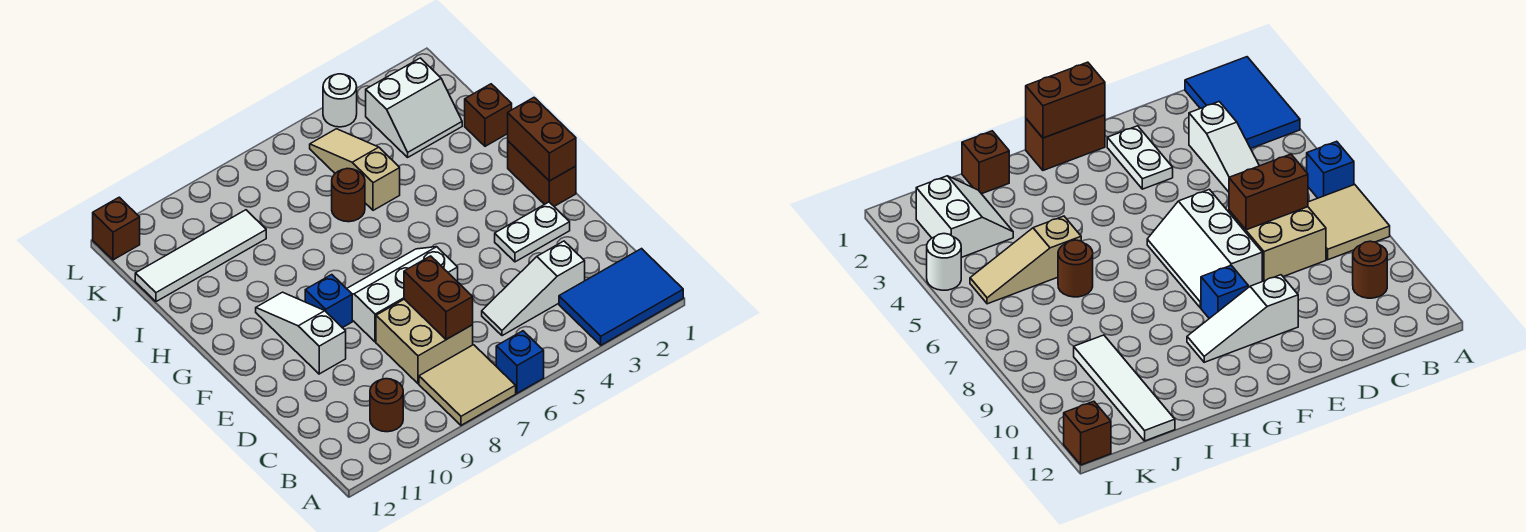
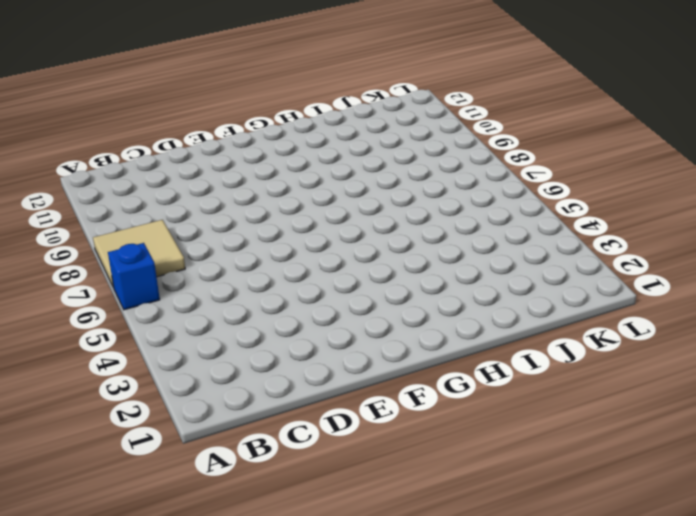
none -> blue 2x3 tile [559,249,683,345]
none -> brown 1x1 round brick [370,379,403,432]
none -> white 1x3 slope [482,241,585,336]

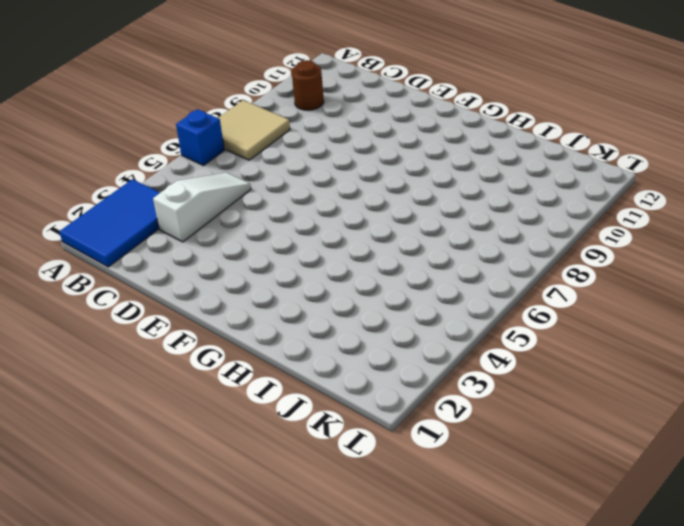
none -> tan 2x2 brick [376,299,473,384]
none -> white 1x2 plate [495,202,570,262]
none -> white 2x3 slope [347,247,458,342]

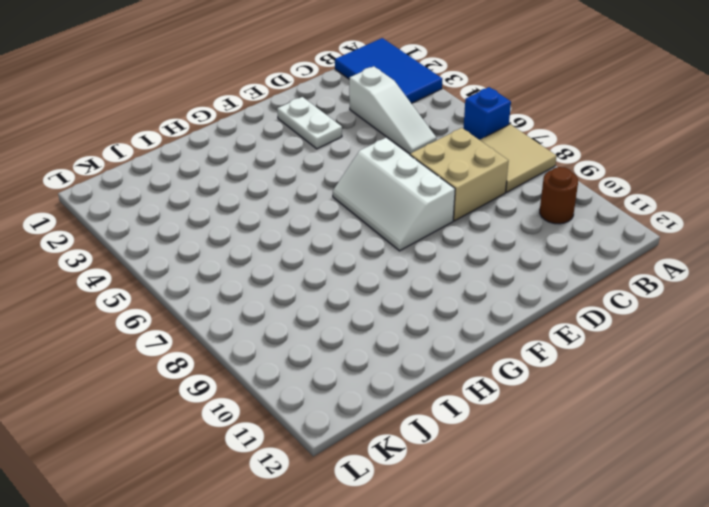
none -> white 1x3 slope [256,292,346,374]
none -> brown 1x2 brick [508,141,576,206]
none -> blue 1x1 brick [305,275,352,328]

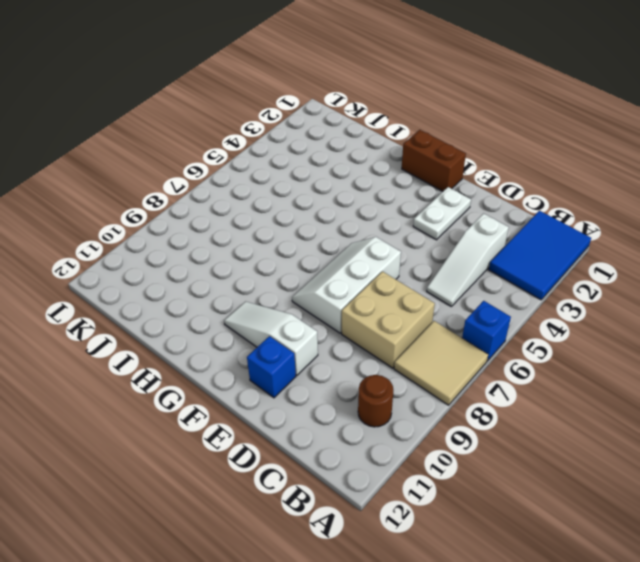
blue 1x1 brick [247,336,296,398] -> blue 1x1 brick moved to [305,275,352,328]
none -> brown 1x1 brick [465,84,512,146]
none -> tan 1x3 slope [310,129,400,210]
none -> brown 1x1 round brick [332,169,365,222]

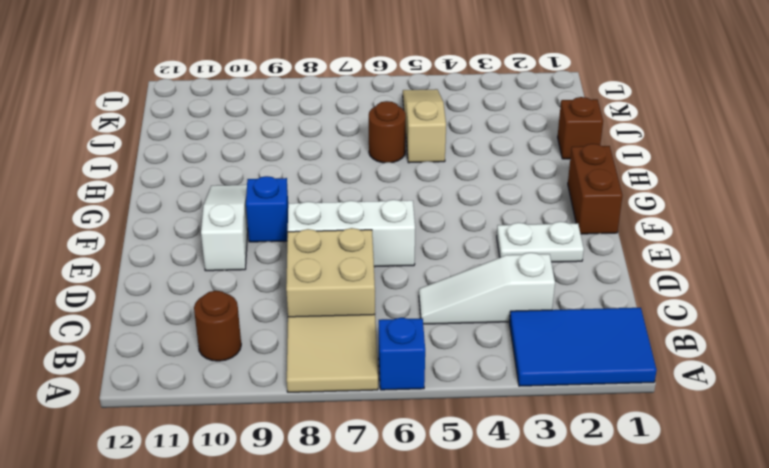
none -> white 2x2 slope [366,58,462,157]
none -> white 1x4 tile [135,210,266,302]
none -> white 1x1 round brick [323,74,357,127]

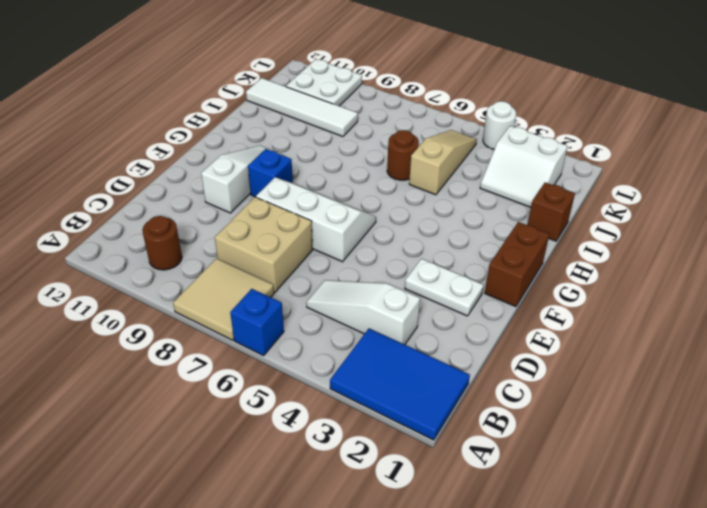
white 2x2 plate [286,59,362,106] -> none
none -> brown 1x1 brick [93,197,140,260]
none -> brown 1x2 brick [404,256,473,340]
none -> brown 1x2 brick [508,98,576,181]

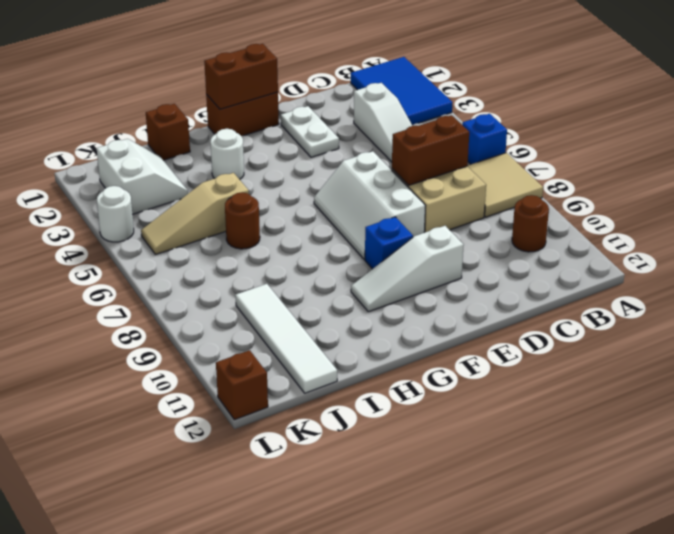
white 1x1 round brick [210,129,244,179] -> none

